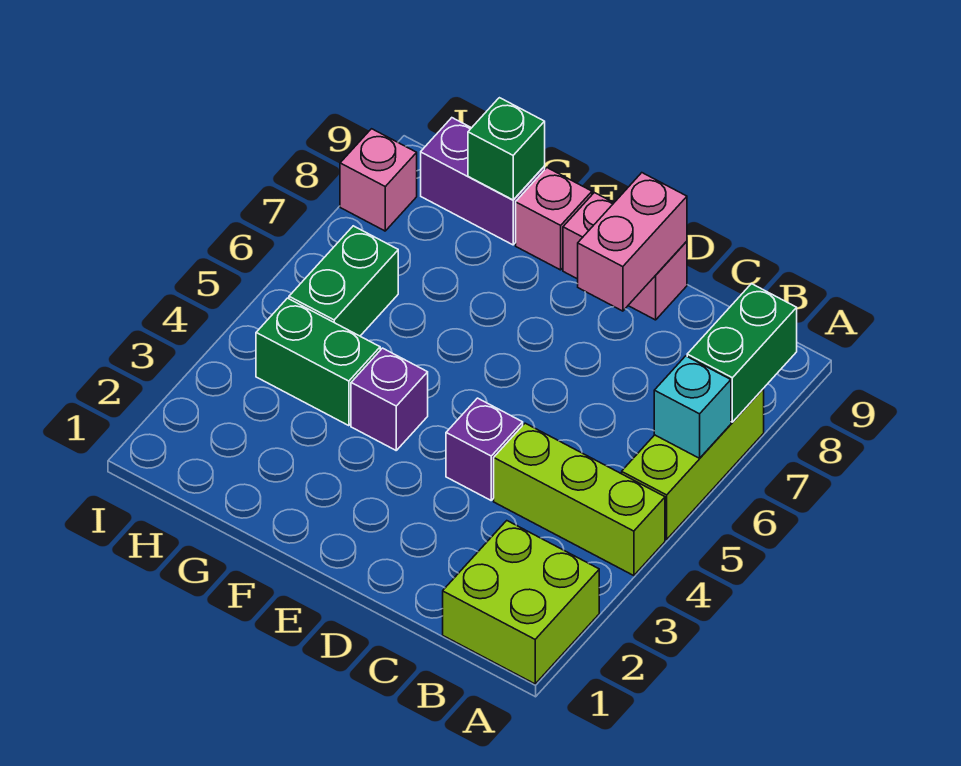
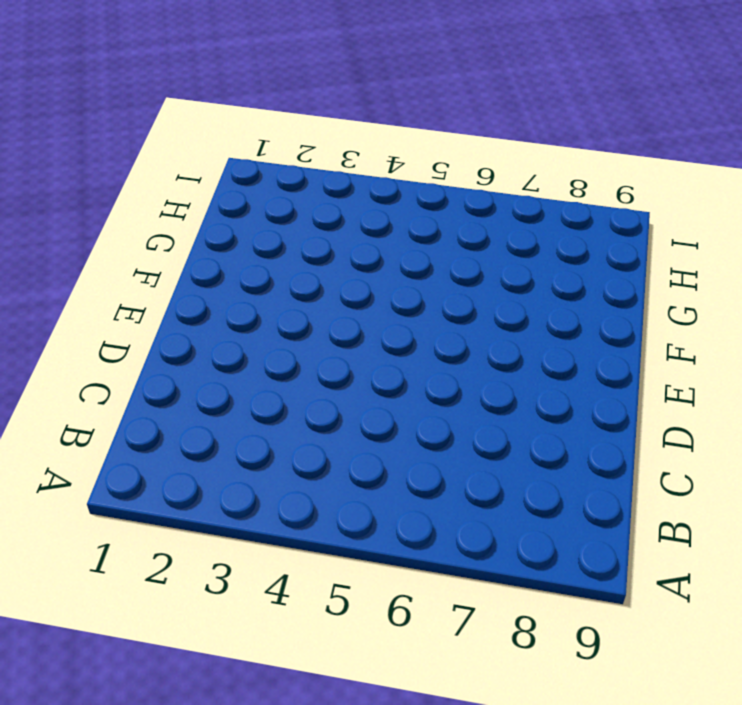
none -> lime 2x2 brick [443,521,599,684]
none -> lime 1x3 brick [494,423,665,576]
none -> lime 1x3 brick [622,389,764,539]

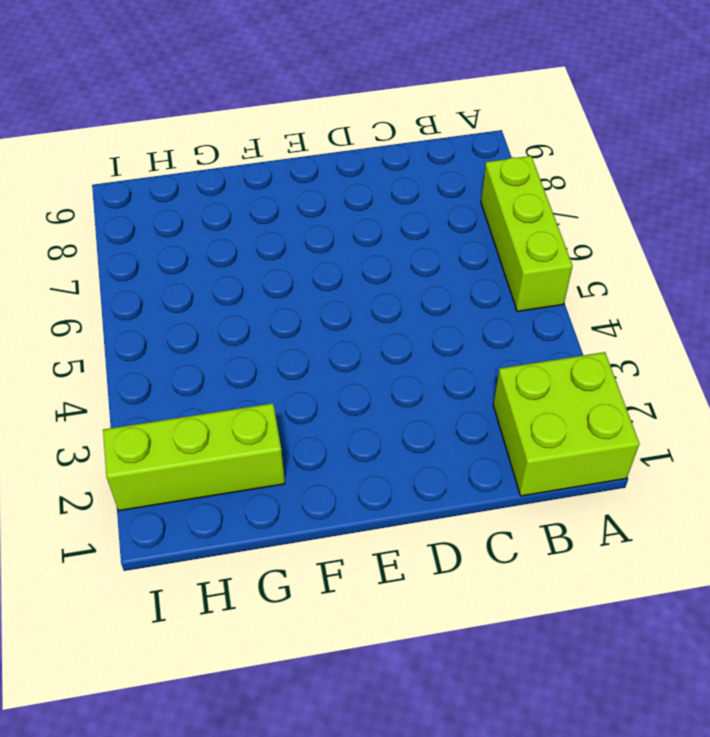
lime 1x3 brick [103,403,285,511] -> lime 1x3 brick moved to [494,423,665,576]
none -> purple 1x1 brick [446,398,523,500]
none -> pink 1x2 brick [563,193,687,320]
none -> purple 1x1 brick [351,348,428,450]

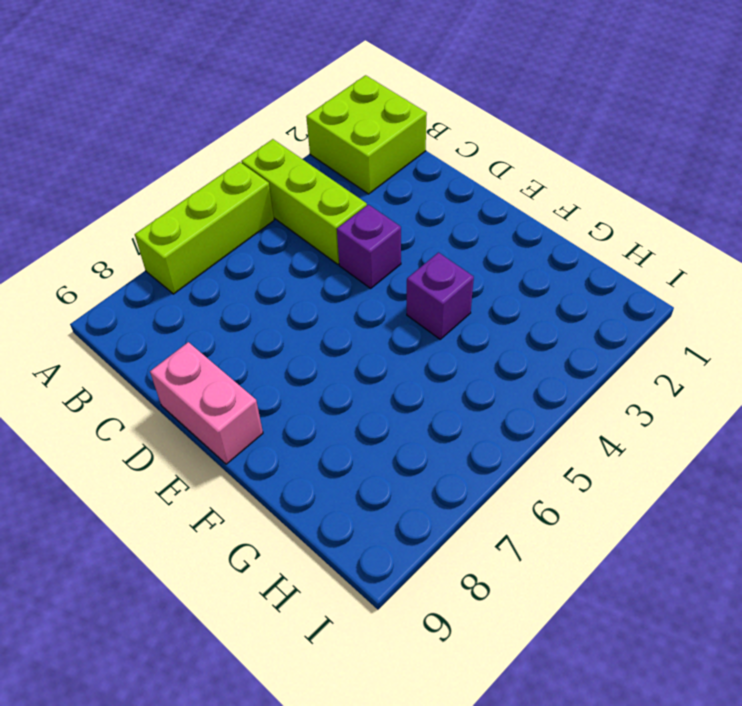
none -> pink 1x1 brick [516,168,592,270]
none -> green 1x2 brick [256,298,380,426]
none -> purple 1x2 brick [421,118,545,245]

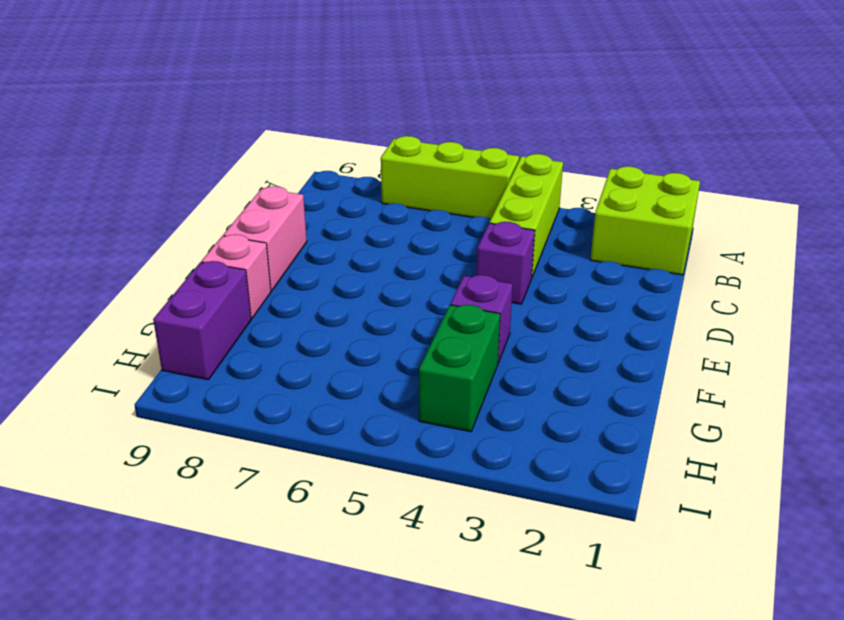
none -> green 1x2 brick [289,226,398,336]
none -> pink 1x1 brick [340,129,417,231]
none -> cyan 1x1 brick [654,356,731,458]

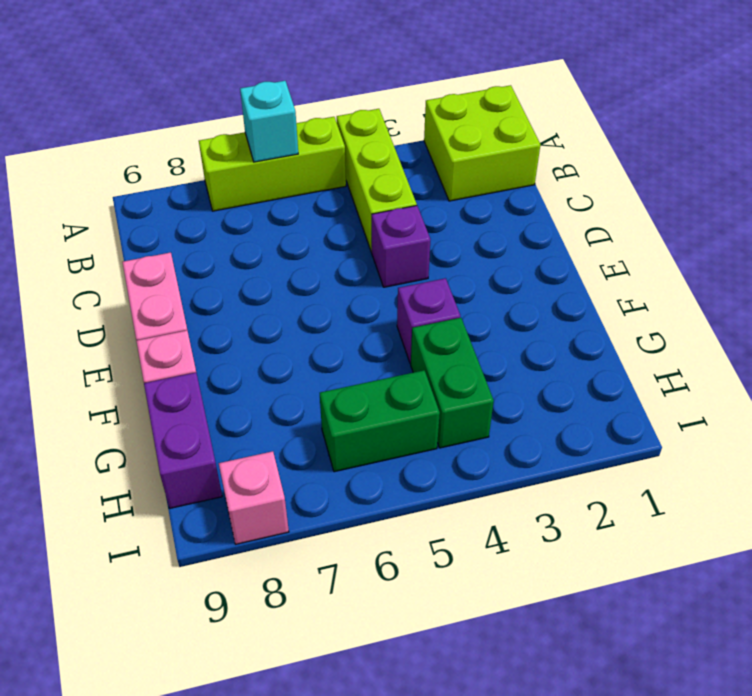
none -> green 1x2 brick [687,284,797,422]
none -> pink 1x2 brick [578,173,687,311]
none -> green 1x1 brick [468,98,545,200]

